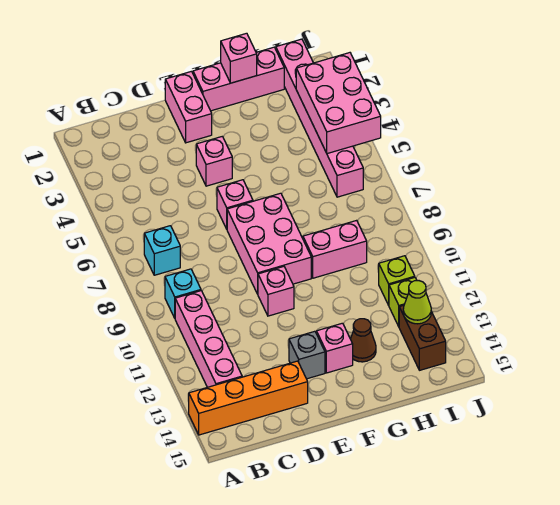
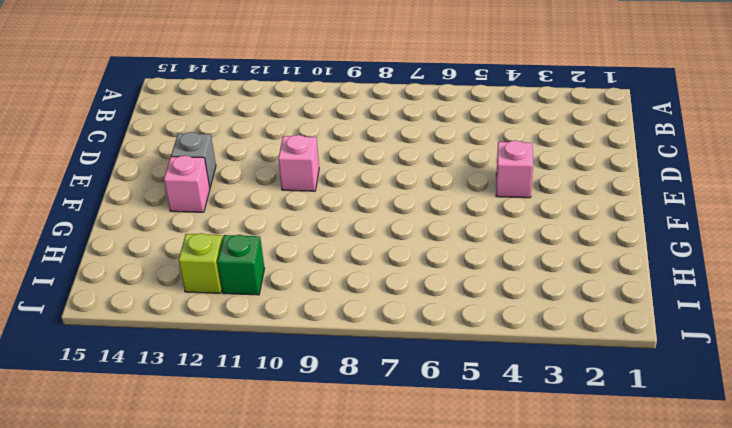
green 1x1 brick [217,235,265,295] -> lime 1x1 brick [379,256,415,305]
none -> orange 1x4 brick [189,361,308,435]
none -> cyan 1x1 brick [144,226,180,275]
none -> cyan 1x1 brick [165,269,201,318]

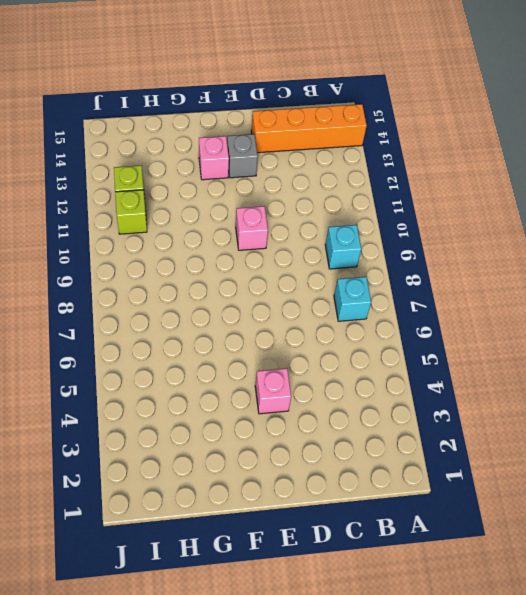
none -> pink 1x4 brick [175,291,242,387]
none -> pink 1x2 brick [165,71,212,143]
none -> pink 1x1 brick [217,180,253,229]

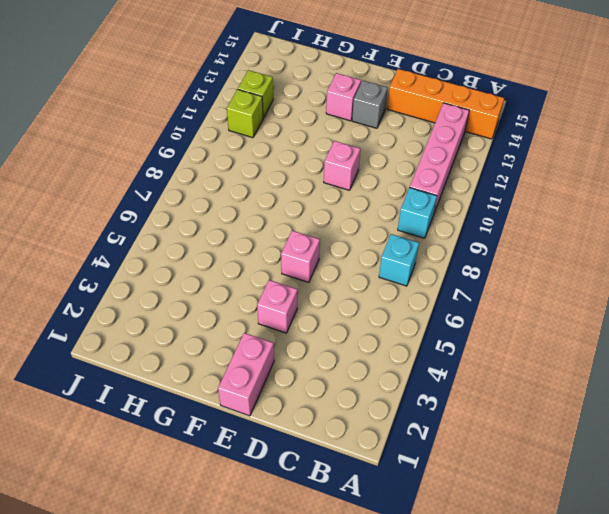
none -> pink 2x3 brick [227,193,311,294]
none -> pink 1x3 brick [193,47,284,111]
none -> pink 1x2 brick [303,220,367,278]

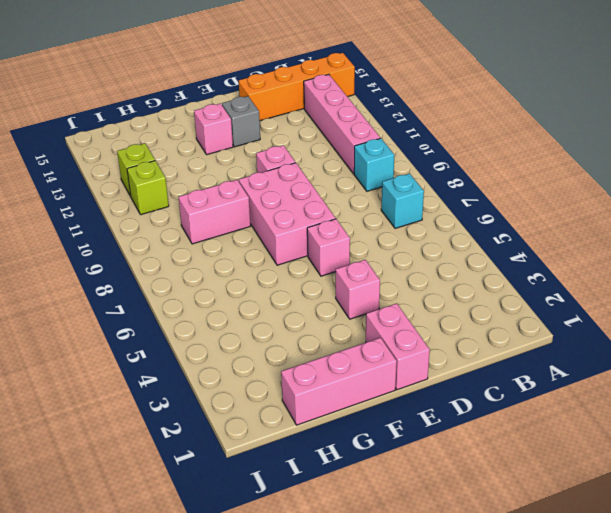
none -> brown 1x1 cone [351,319,376,362]
none -> pink 1x6 brick [276,39,363,197]
none -> brown 1x2 brick [399,305,446,370]

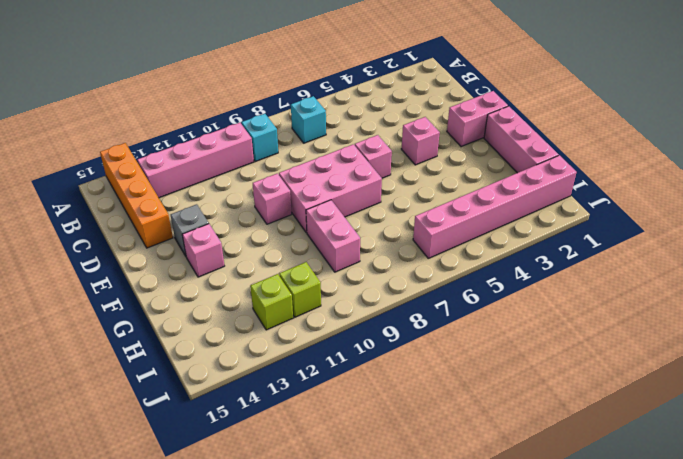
none -> brown 1x1 cone [351,319,376,362]
none -> brown 1x2 brick [399,305,446,370]
none -> pink 1x1 brick [221,33,257,83]

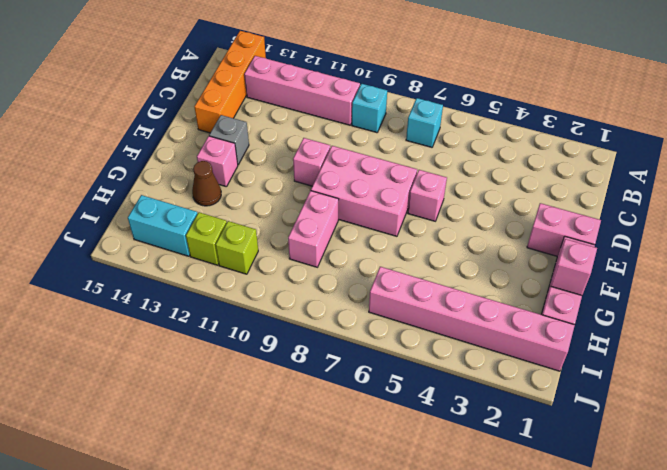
cyan 1x2 brick [128,195,198,256] -> brown 1x2 brick [399,305,446,370]
none -> pink 1x1 brick [196,136,232,186]
none -> pink 2x3 brick [296,53,381,154]
none -> lime 1x1 cone [403,281,432,324]

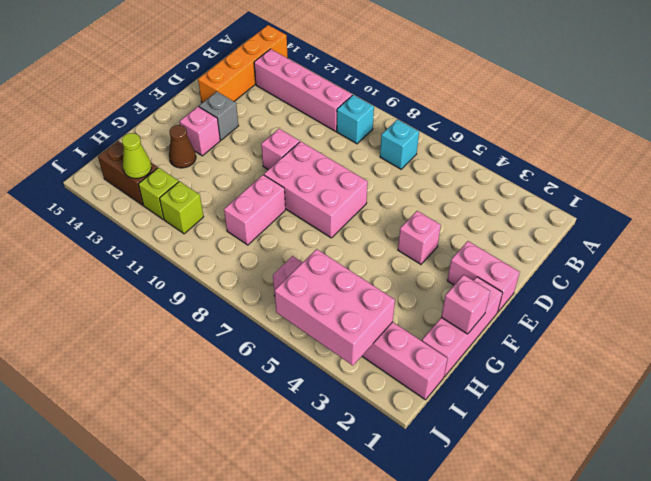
none -> pink 1x1 brick [217,180,253,229]

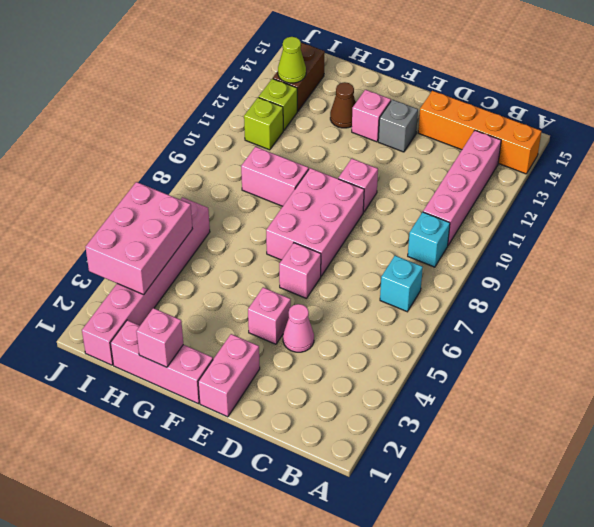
pink 1x1 cone [283,304,314,352] -> none

